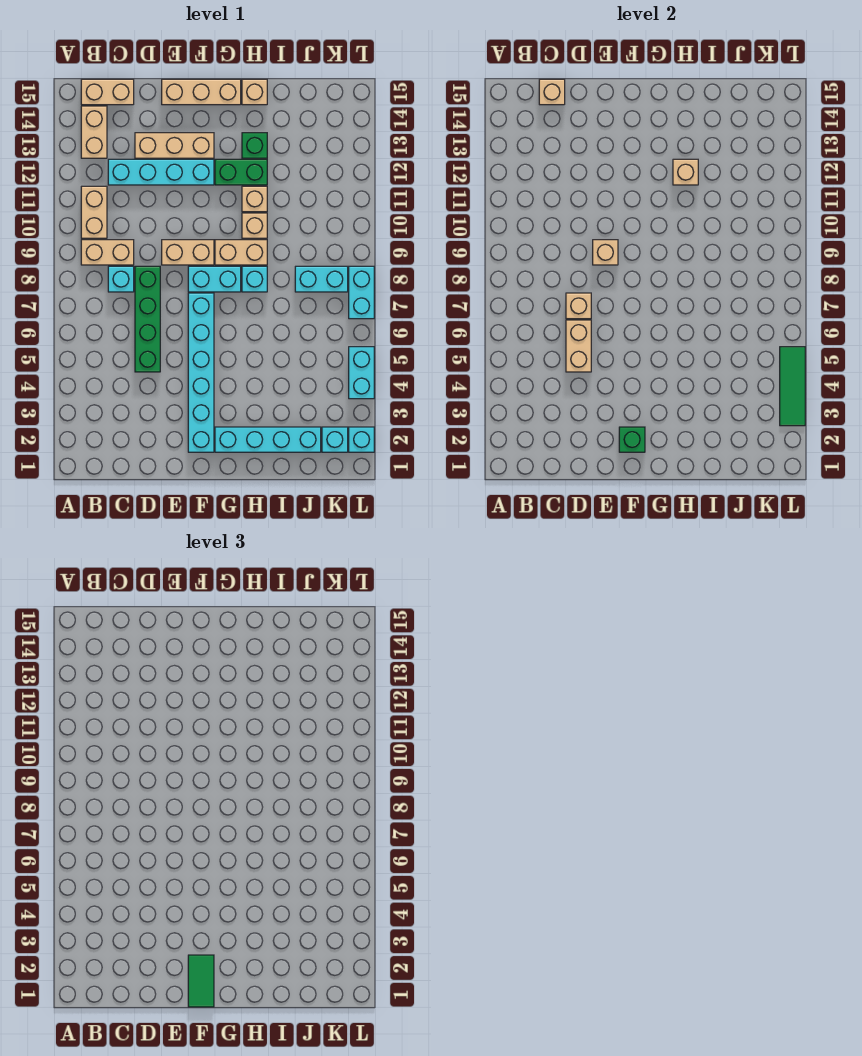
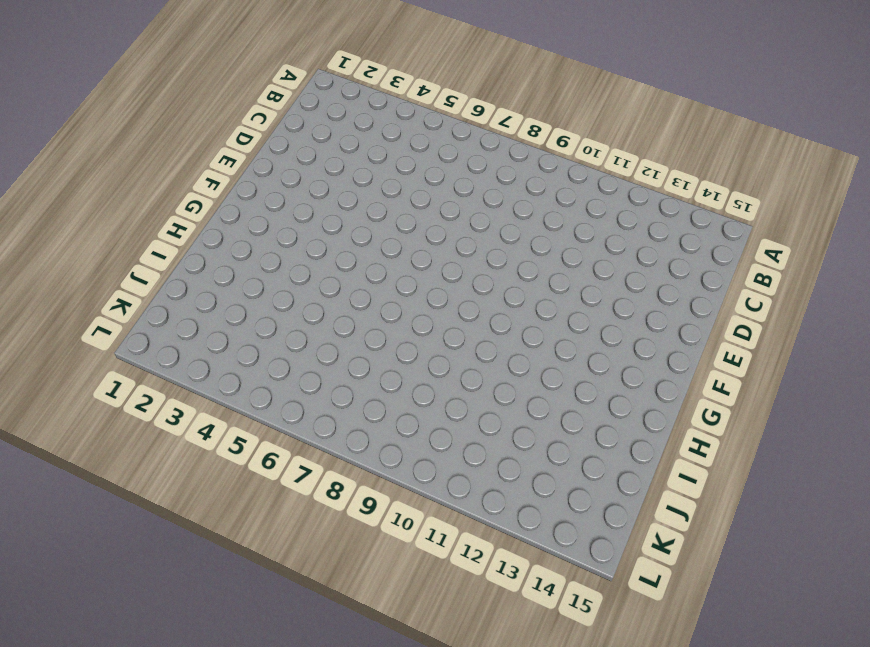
none -> tan 1x2 brick [81,240,134,265]
none -> tan 1x2 brick [81,186,107,238]
none -> tan 1x2 brick [81,106,107,158]
none -> tan 1x2 brick [81,79,134,105]

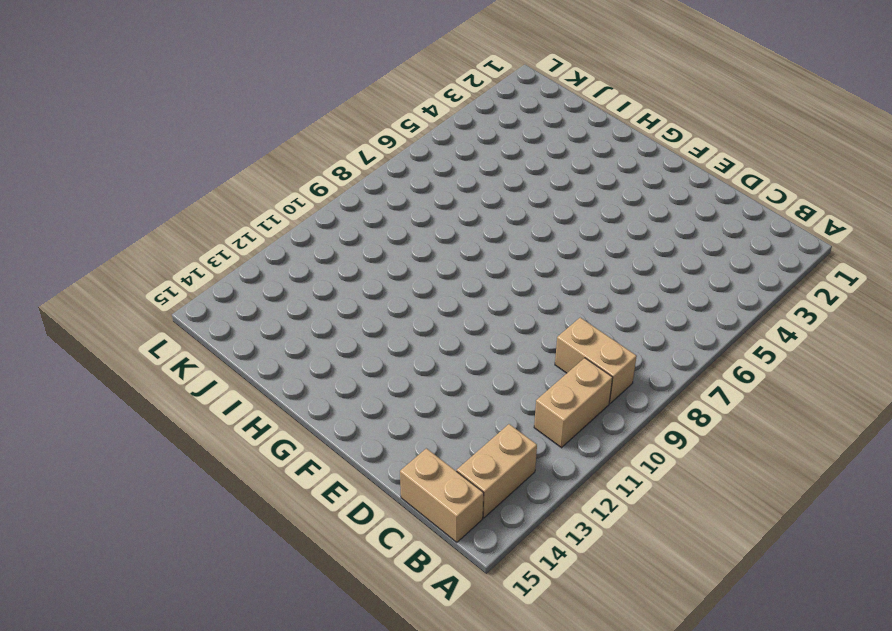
none -> cyan 1x1 brick [108,266,134,292]
none -> cyan 1x4 brick [108,159,214,185]
none -> green 1x4 brick [135,266,160,372]
none -> tan 1x3 brick [135,133,214,158]

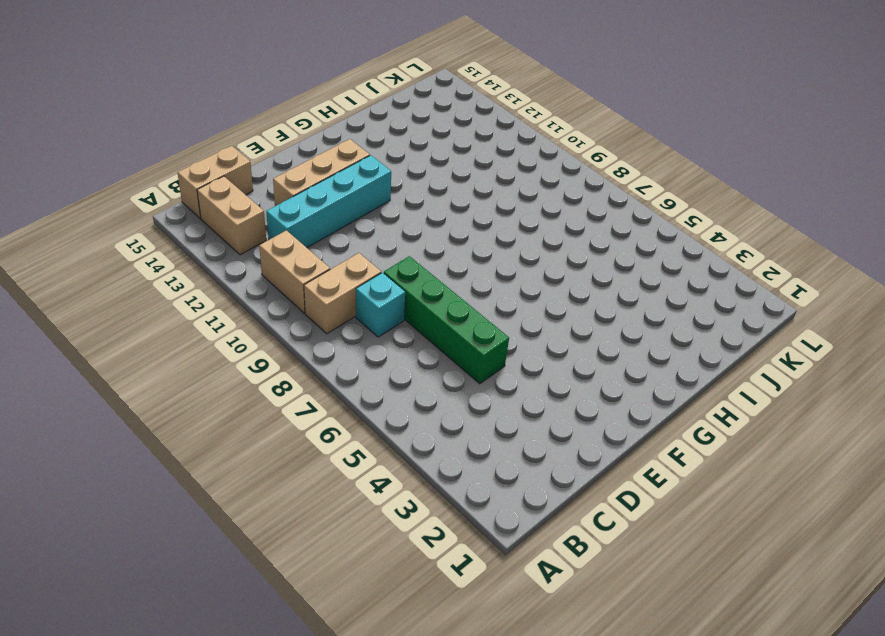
none -> tan 1x2 brick [162,240,214,265]
none -> tan 1x3 brick [162,79,241,105]
none -> cyan 1x6 brick [188,293,214,452]
none -> cyan 1x2 brick [188,266,241,292]

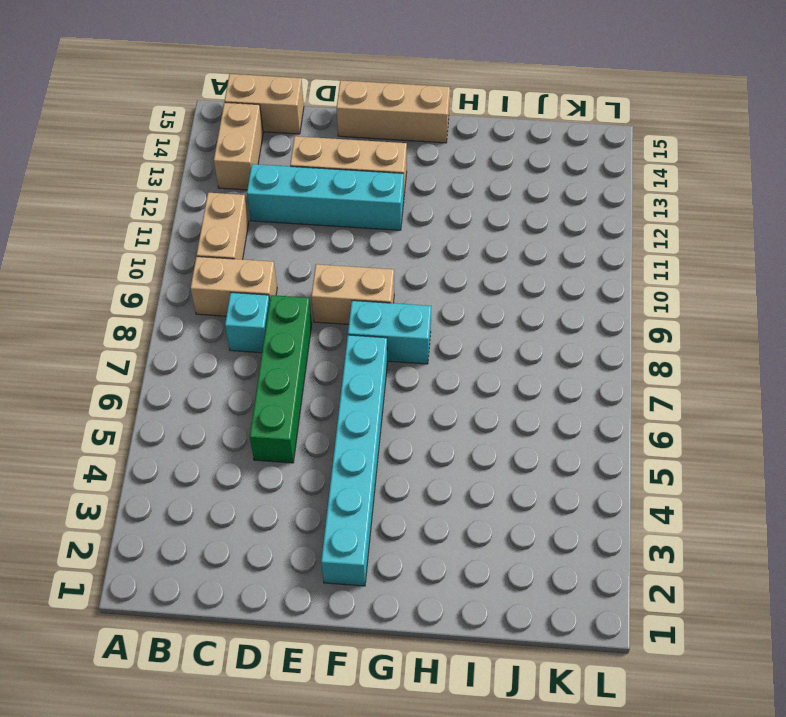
none -> cyan 1x4 brick [215,427,321,452]
none -> tan 1x2 brick [215,240,267,265]
none -> green 1x2 brick [215,159,267,185]
none -> cyan 1x1 brick [242,266,267,292]

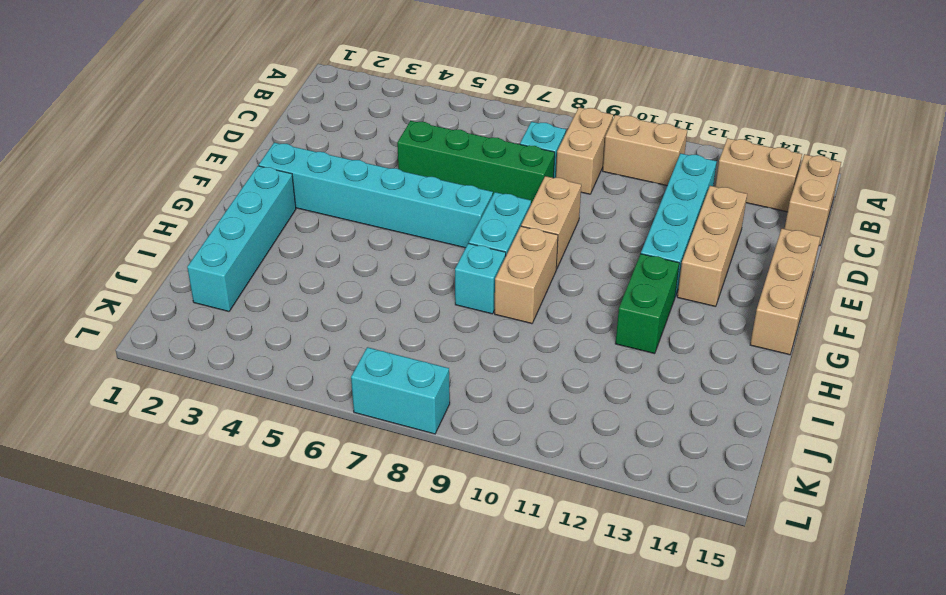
none -> tan 1x1 brick [242,213,267,238]
none -> tan 1x1 brick [242,186,267,212]
none -> green 1x1 brick [242,133,267,158]
none -> tan 1x1 brick [242,79,267,105]

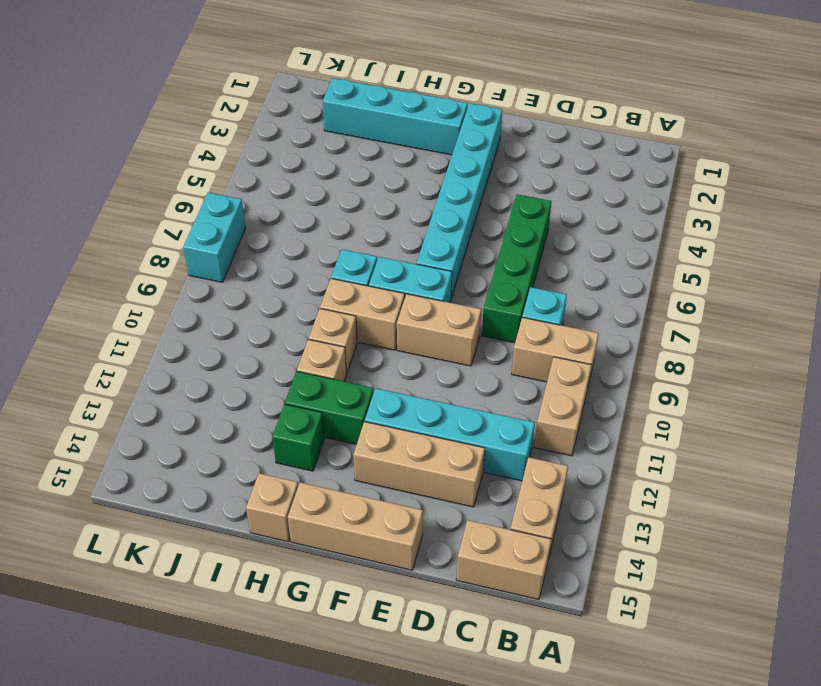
none -> cyan 1x2 brick [295,266,348,292]
none -> cyan 1x1 brick [322,427,348,452]
none -> cyan 1x1 brick [349,427,374,452]
none -> cyan 1x2 brick [349,347,374,399]

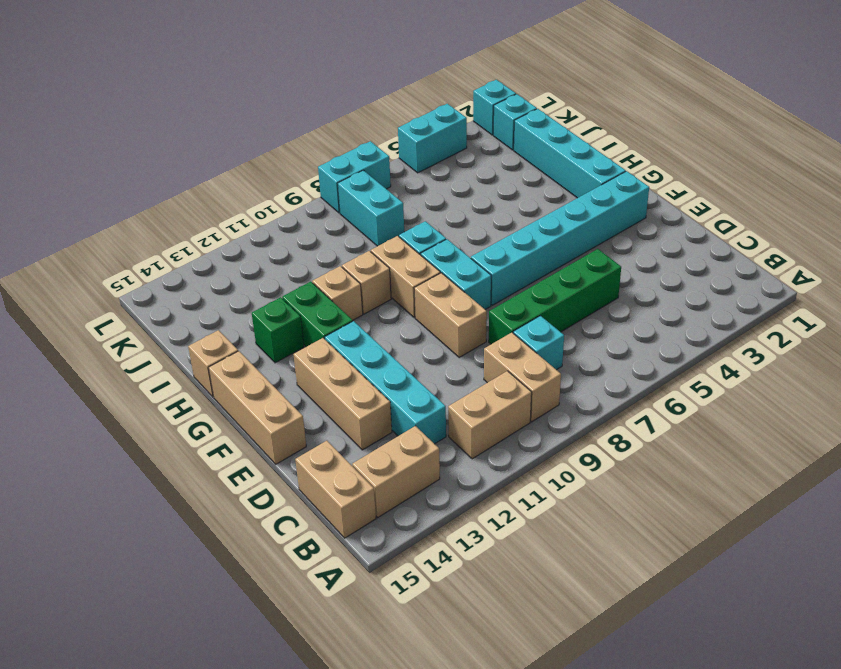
none -> tan 1x1 brick [539,79,565,105]
none -> tan 1x2 brick [566,320,591,372]
none -> tan 1x1 brick [566,293,591,319]
none -> tan 1x1 brick [593,240,618,265]

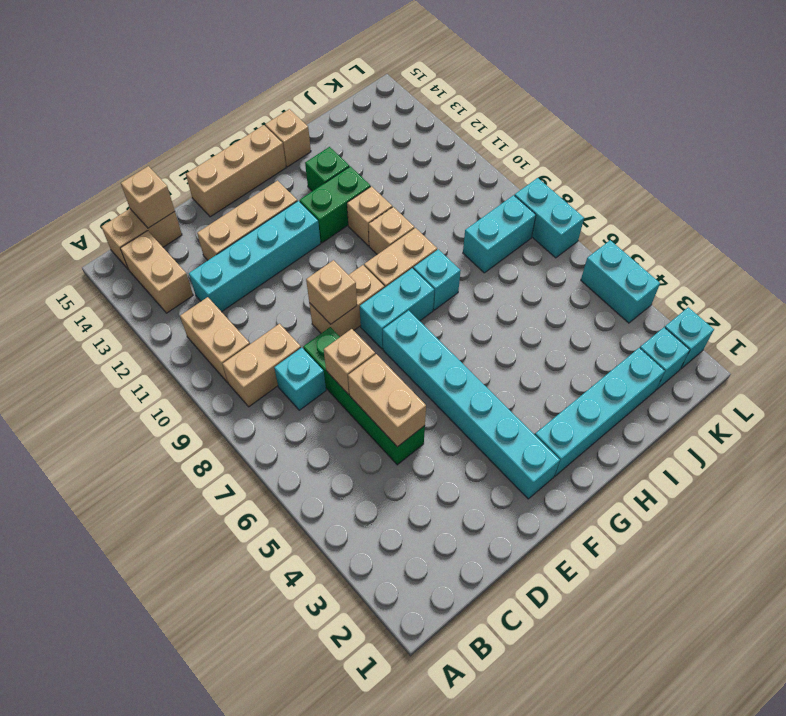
none -> green 1x1 brick [619,427,645,452]
none -> tan 1x1 brick [673,159,698,185]
none -> green 1x3 tile [780,347,805,426]
none -> green 1x2 tile [188,955,214,1007]

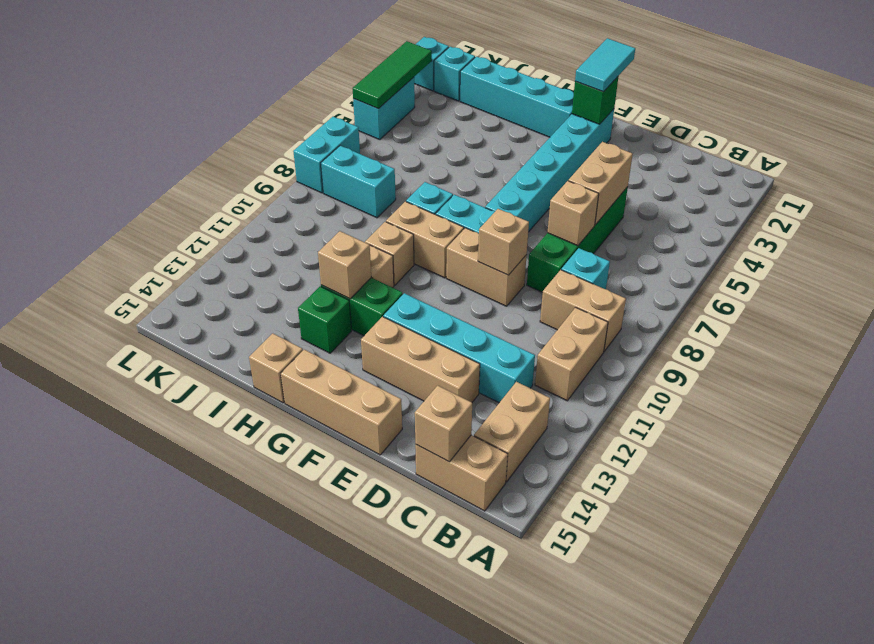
cyan 1x2 tile [575,38,635,92] -> green 1x2 tile [188,955,214,1007]

